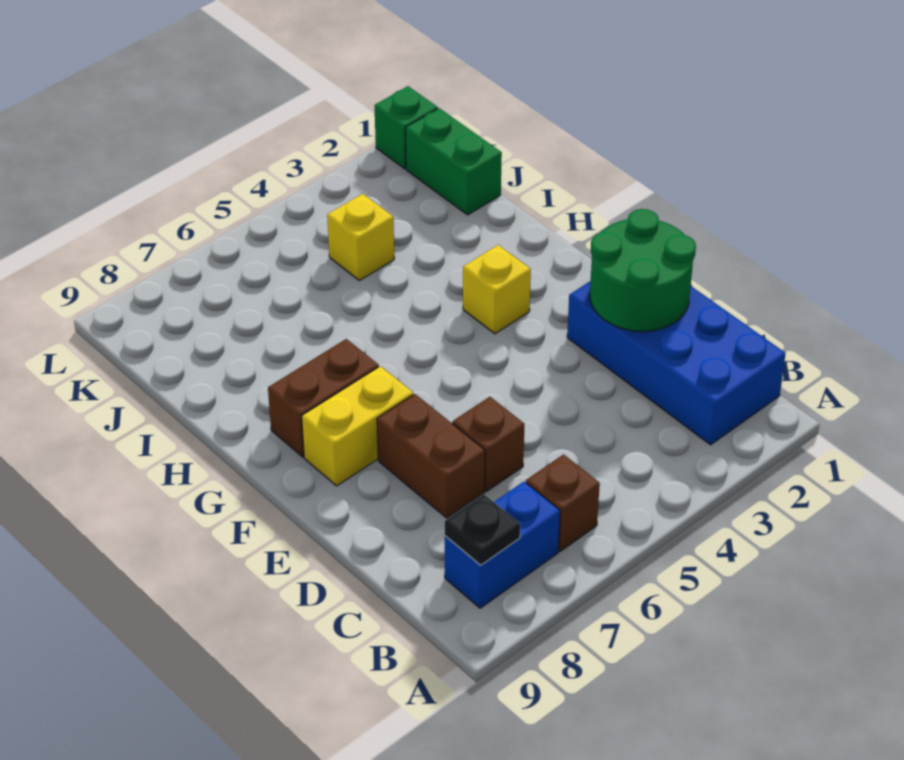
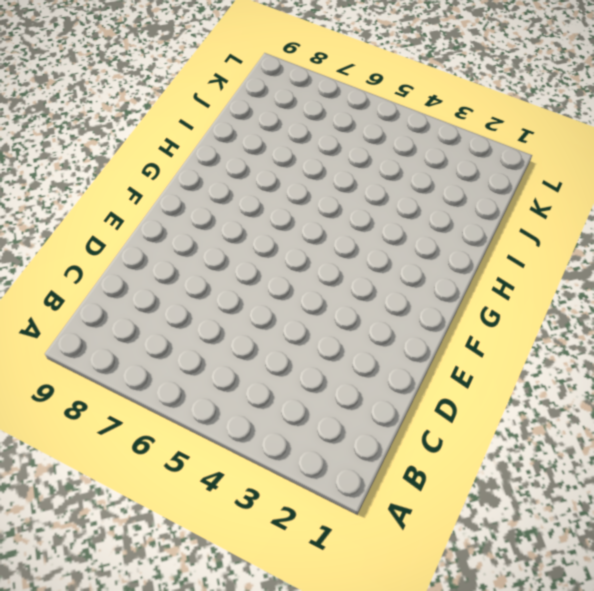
none -> blue 2x4 brick [567,281,785,445]
none -> brown 1x1 brick [526,455,600,551]
none -> blue 1x2 brick [445,482,560,608]

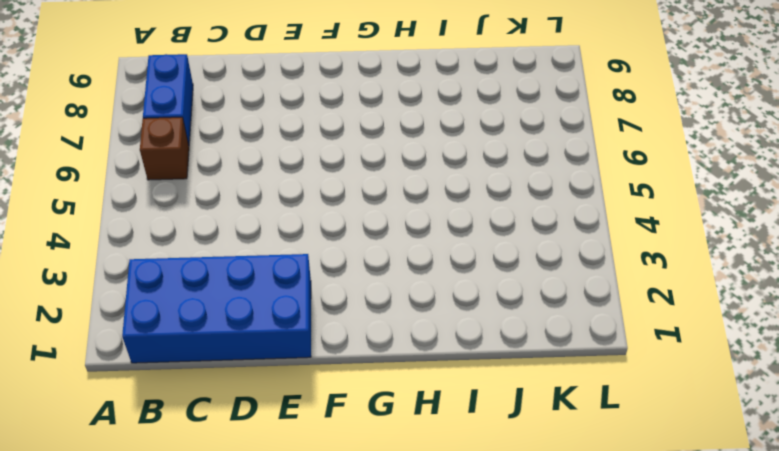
none -> brown 1x1 brick [452,397,524,491]
none -> brown 1x2 brick [377,394,485,518]
none -> yellow 1x2 brick [302,366,413,486]

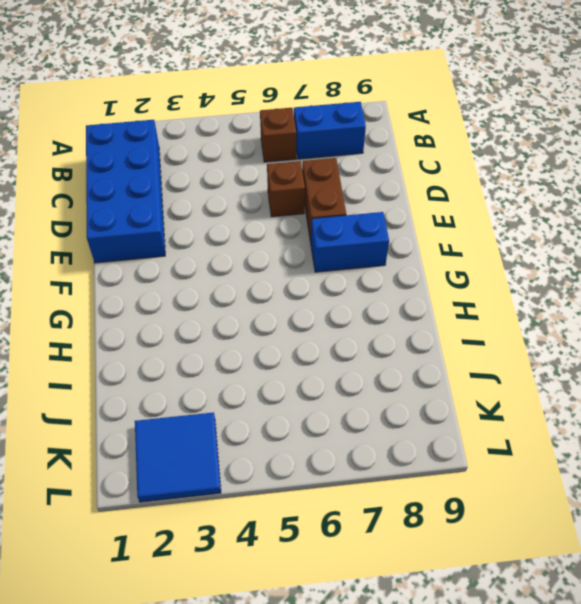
blue 1x2 brick [311,212,389,272] -> yellow 1x2 brick [302,366,413,486]
blue 2x2 tile [135,412,221,502] -> none
none -> yellow 1x1 brick [463,245,531,334]
none -> brown 1x2 brick [268,339,379,457]
none -> green 1x2 brick [406,108,502,215]

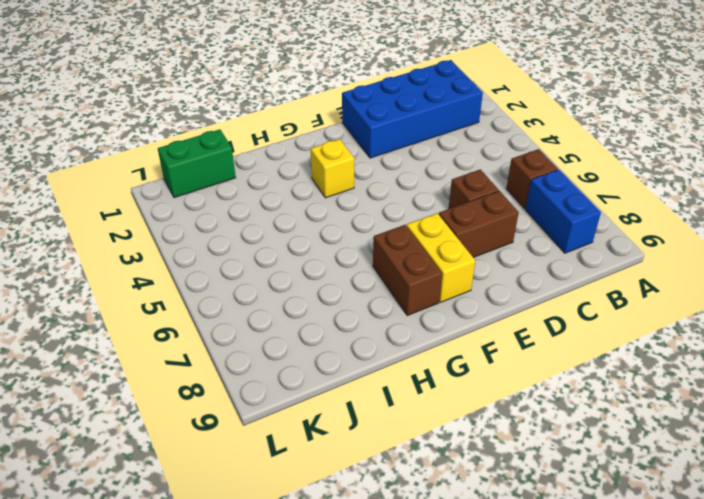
none -> yellow 1x1 brick [327,194,394,281]
none -> green 1x1 brick [375,86,438,169]
none -> black 1x1 plate [445,494,520,565]

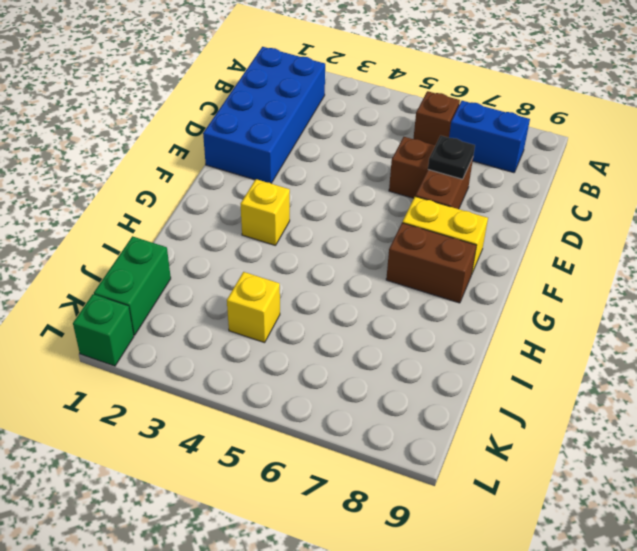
black 1x1 plate [428,136,475,179] -> black 1x1 plate moved to [445,494,520,565]
none -> green 2x2 round brick [590,209,696,331]

